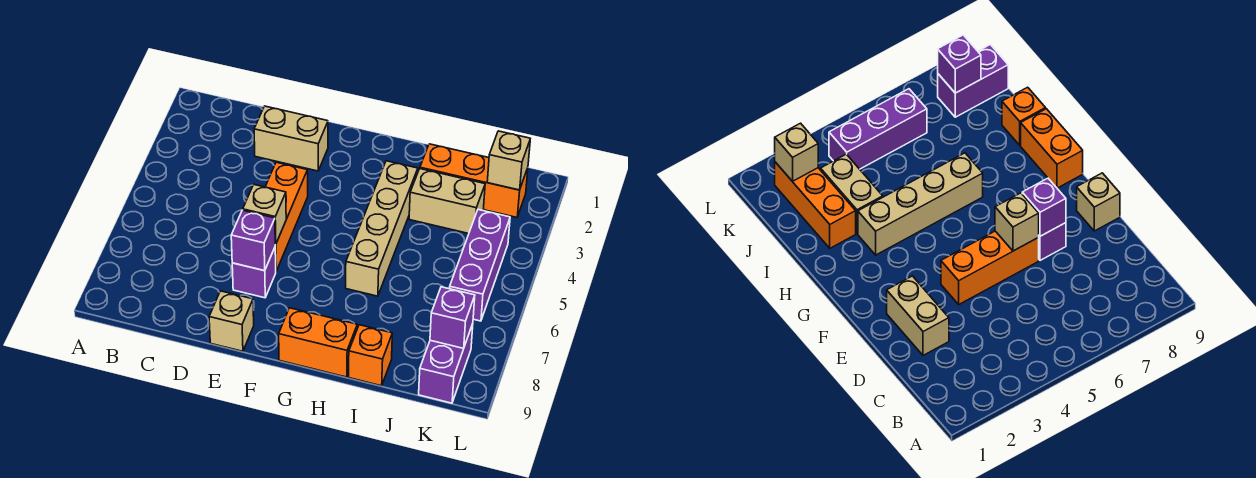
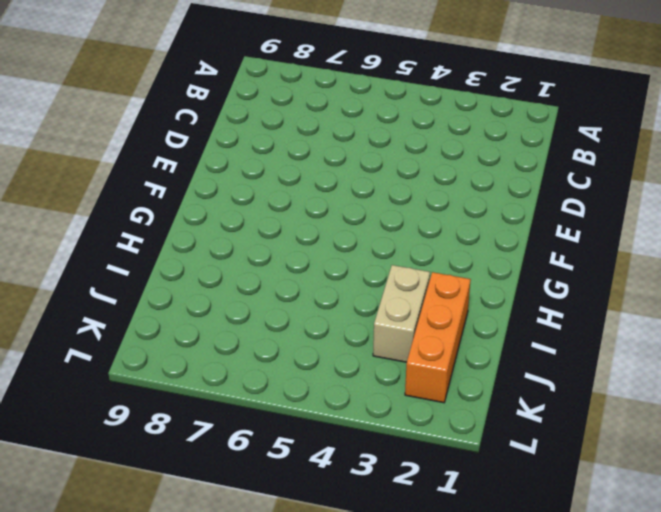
none -> tan 1x2 brick [254,106,328,171]
none -> orange 1x3 brick [265,162,308,271]
none -> purple 1x1 brick [232,248,276,298]

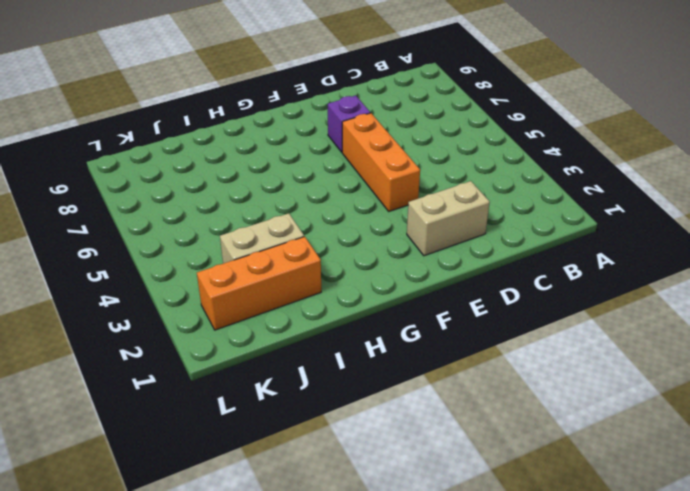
none -> tan 1x1 brick [209,291,254,351]
none -> orange 1x2 brick [279,308,357,377]
none -> tan 1x4 brick [346,161,418,296]

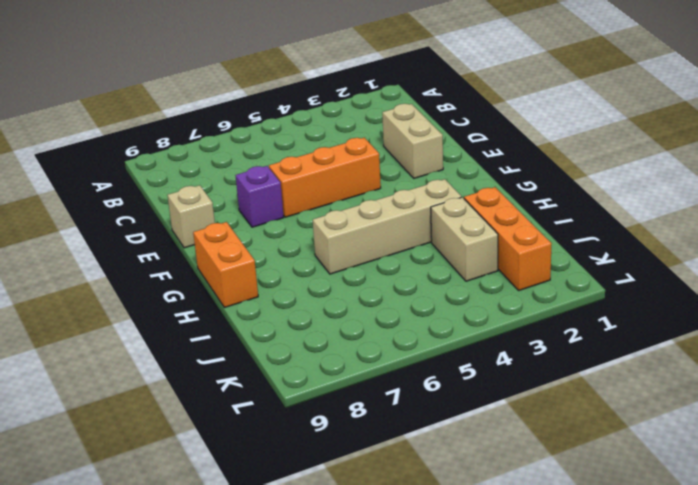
none -> orange 1x1 brick [348,325,392,386]
none -> purple 1x3 brick [450,210,510,321]
none -> purple 1x2 brick [419,324,473,403]

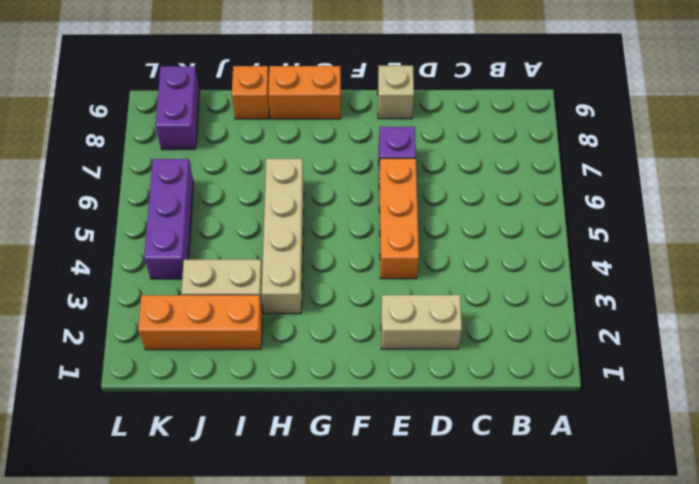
none -> tan 1x1 brick [243,185,286,244]
none -> purple 1x1 brick [231,210,276,271]
none -> tan 1x1 brick [487,131,530,190]

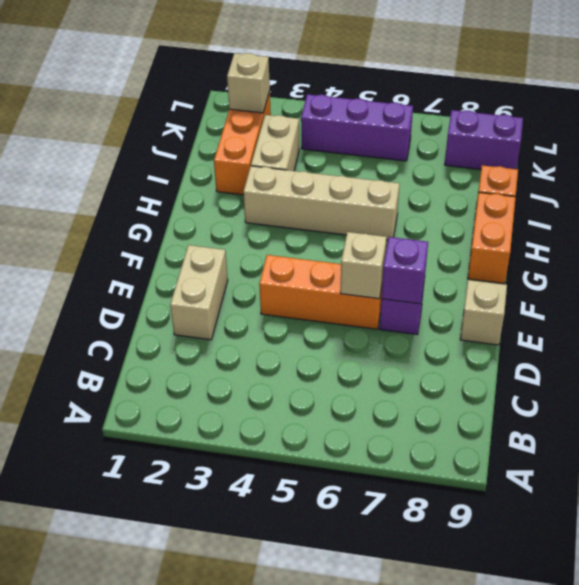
none -> purple 1x1 brick [430,287,475,348]

